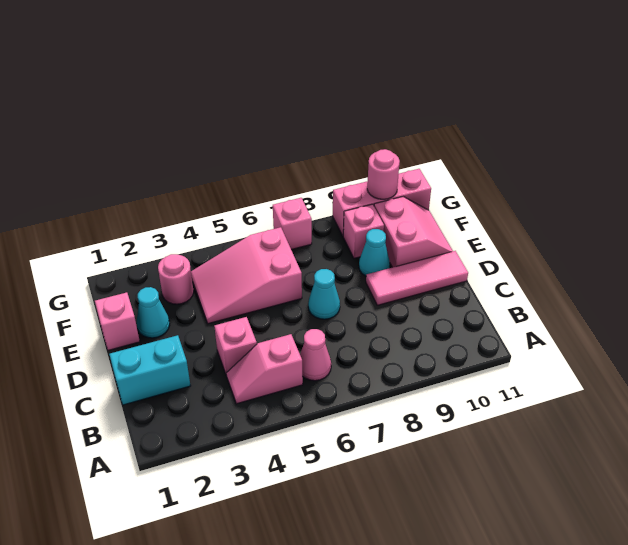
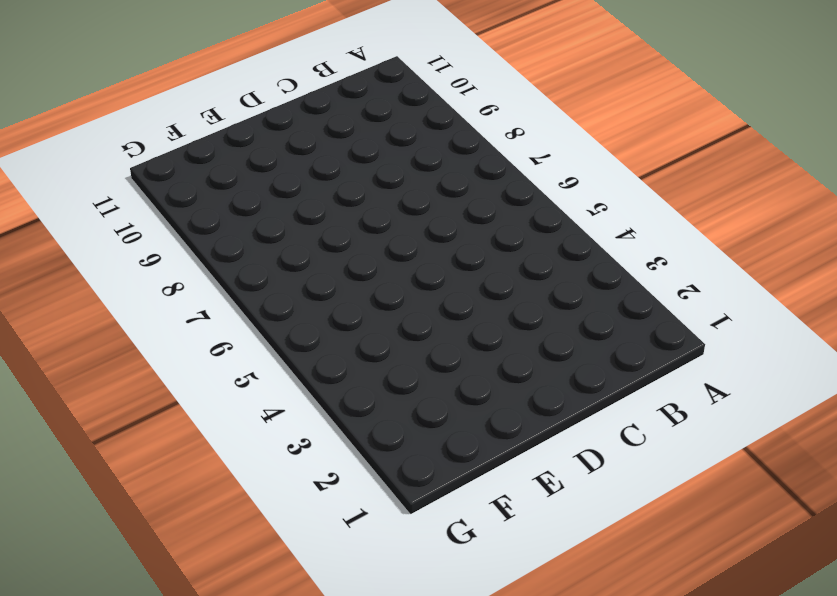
none -> pink 1x2 slope [226,334,303,404]
none -> pink 1x1 cone [300,329,331,381]
none -> cyan 1x2 brick [109,335,191,405]

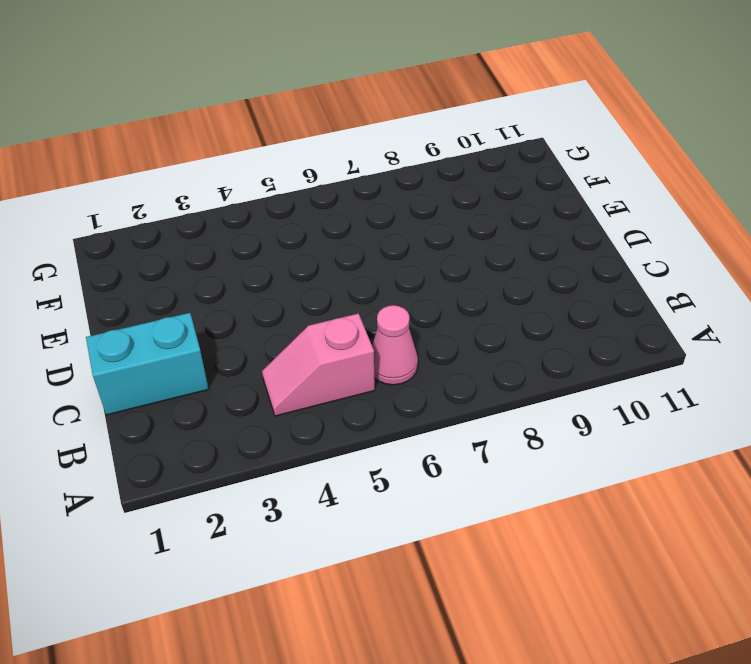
none -> pink 1x1 brick [214,317,257,376]
none -> cyan 1x1 cone [308,269,340,319]
none -> pink 1x3 tile [366,251,468,305]

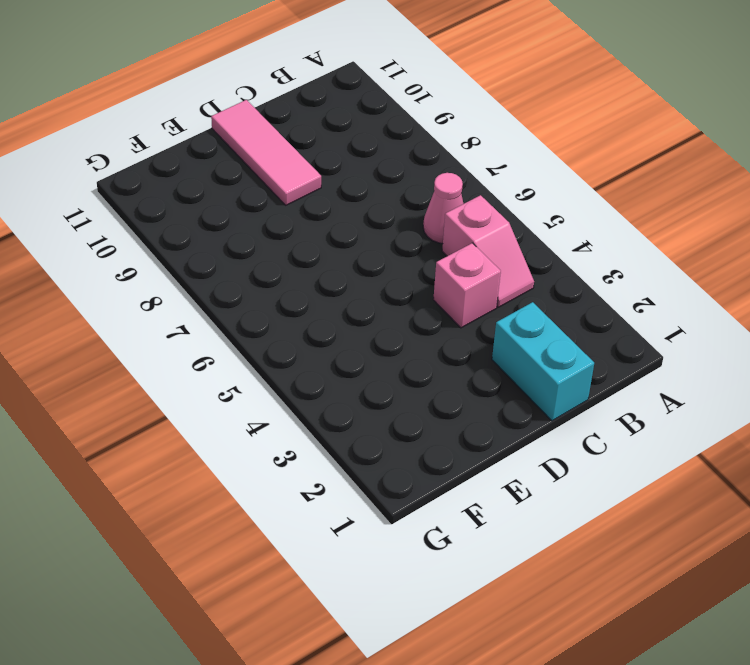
none -> cyan 1x1 cone [308,269,340,319]
none -> pink 1x1 brick [95,292,140,350]
none -> cyan 1x1 cone [137,287,170,338]

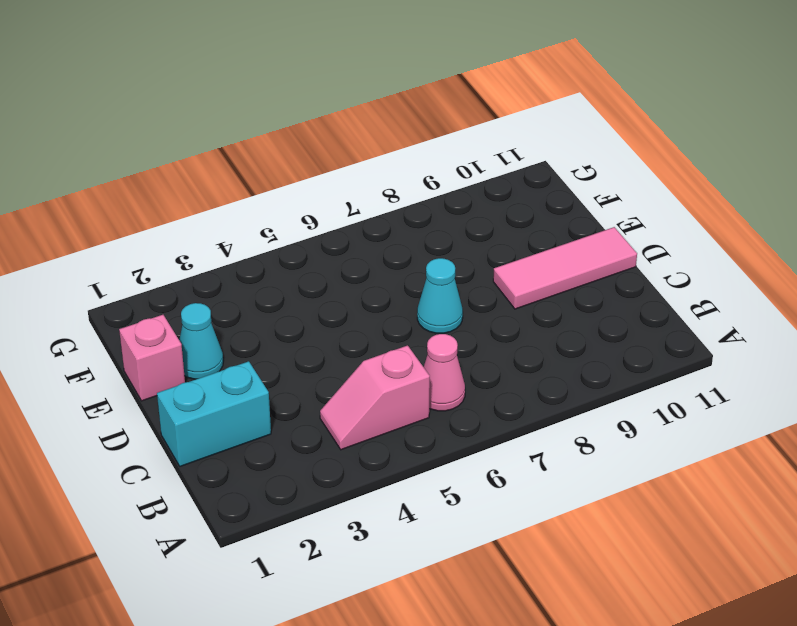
none -> pink 1x1 brick [214,317,257,376]
none -> pink 2x3 slope [191,227,302,324]
none -> cyan 1x1 cone [359,229,390,276]

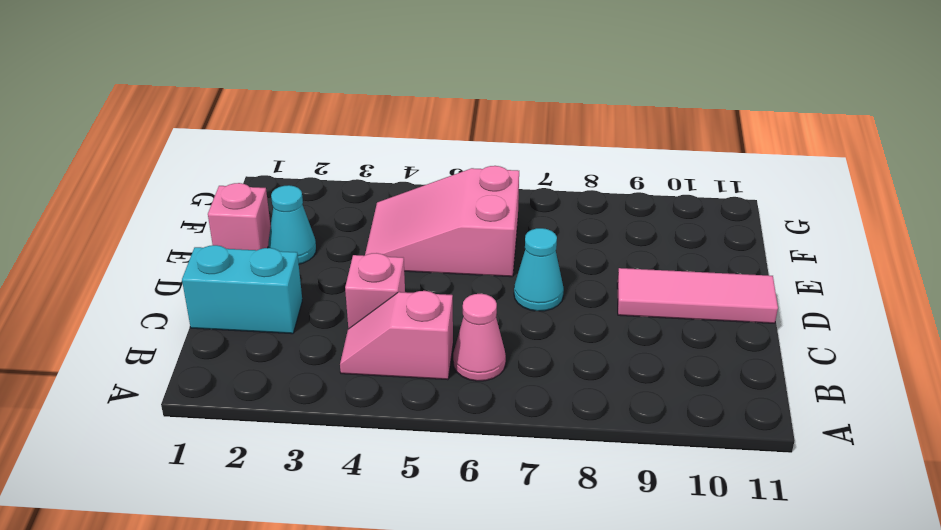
none -> cyan 1x1 cone [359,229,390,276]
none -> pink 2x2 slope [374,197,453,267]
none -> pink 1x1 round brick [158,254,194,304]

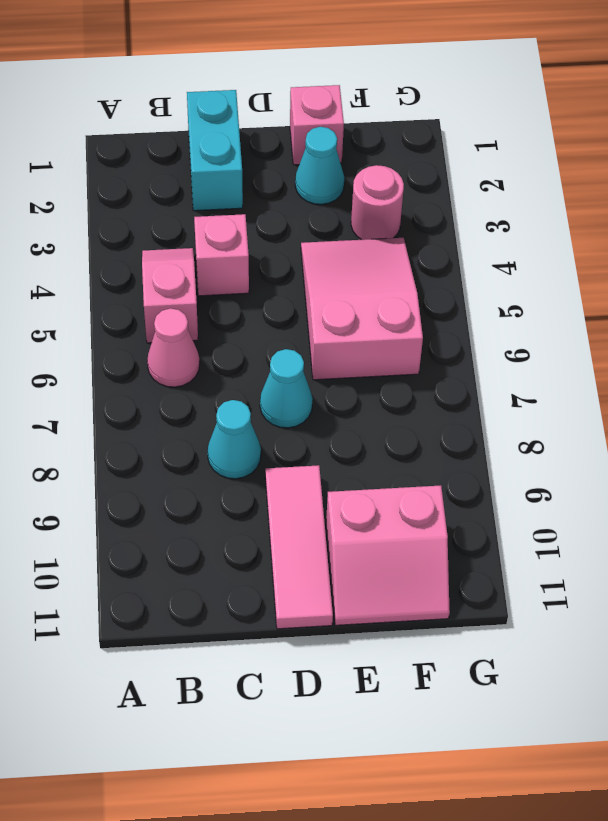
cyan 1x1 cone [208,400,261,479] -> cyan 1x1 cone moved to [359,229,390,276]
none -> pink 1x1 brick [343,204,384,258]
none -> pink 1x1 brick [273,198,312,250]
none -> pink 1x3 brick [333,169,431,236]

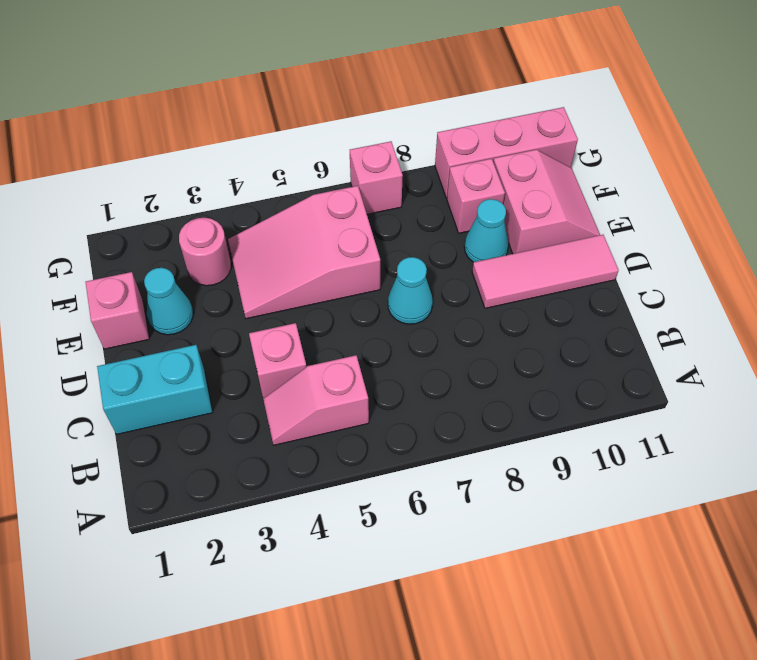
none -> pink 1x1 cone [300,329,331,381]
none -> pink 1x1 round brick [367,149,400,199]

